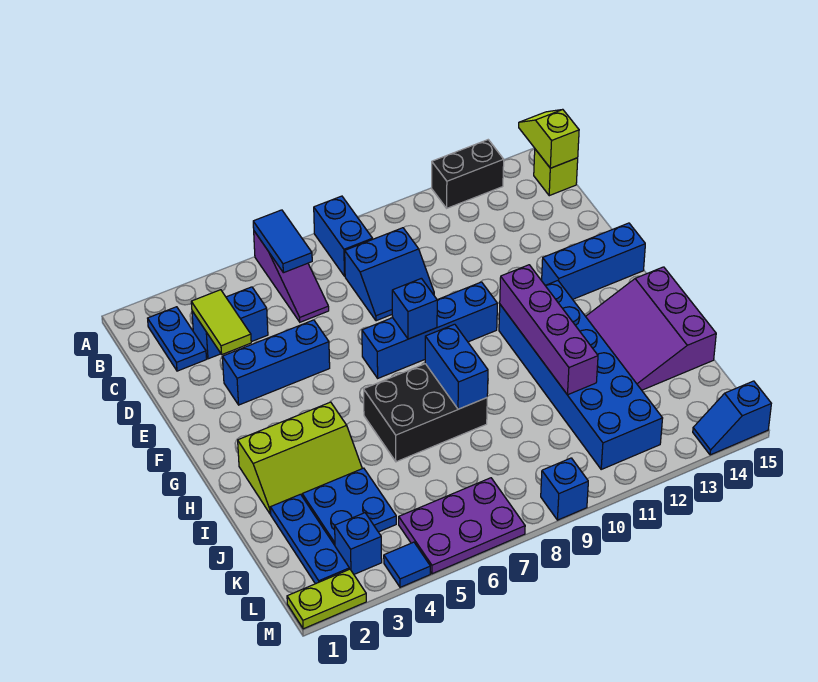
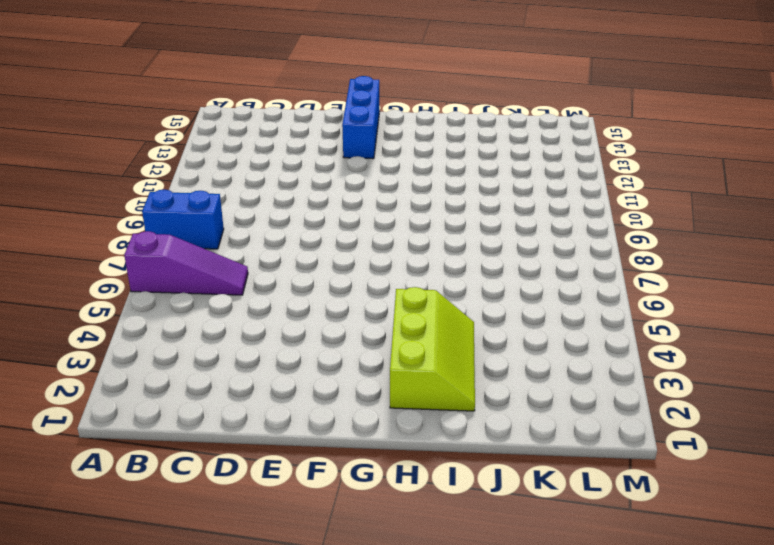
none -> black 1x2 brick [432,140,504,208]
none -> blue 1x2 plate [148,307,207,371]
none -> lime 1x1 brick [534,149,578,196]

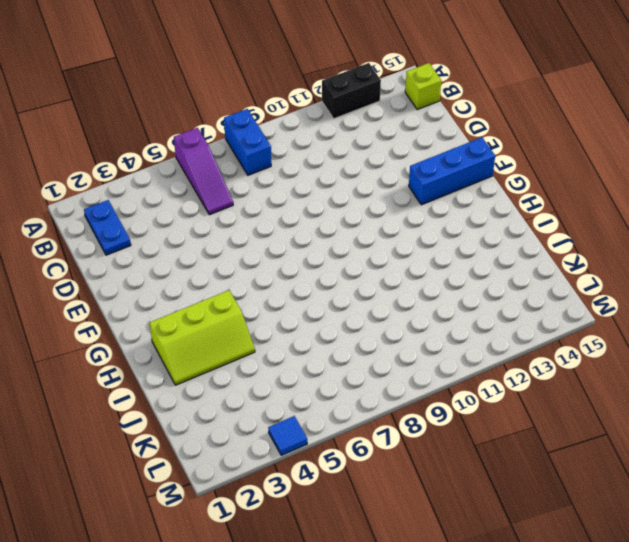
none -> blue 1x2 brick [192,287,268,359]
none -> blue 2x2 slope [345,228,434,321]
none -> blue 1x3 brick [222,320,330,405]

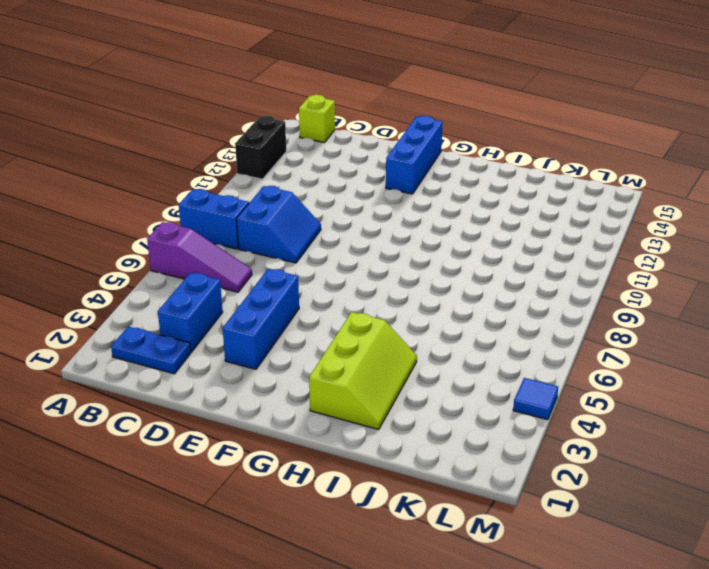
none -> blue 1x4 brick [362,282,498,378]
none -> blue 2x6 brick [499,281,663,469]
none -> black 2x3 brick [364,364,487,462]

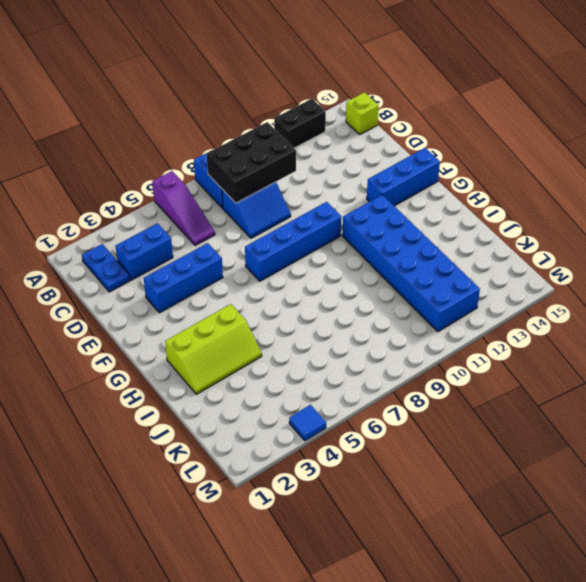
black 2x3 brick [207,122,296,203] -> black 2x3 brick moved to [364,364,487,462]
none -> purple 3x3 slope [586,267,716,390]
none -> blue 1x3 plate [270,494,349,584]
none -> blue 2x2 plate [302,468,396,545]

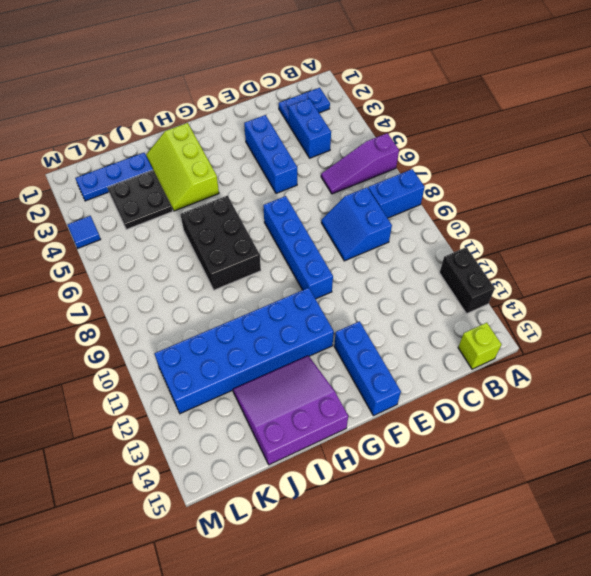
black 2x2 plate [108,170,173,230] -> blue 2x2 plate [302,468,396,545]
none -> blue 1x1 brick [335,513,382,574]
none -> purple 2x3 plate [399,478,525,574]
none -> lime 1x2 plate [287,569,366,629]

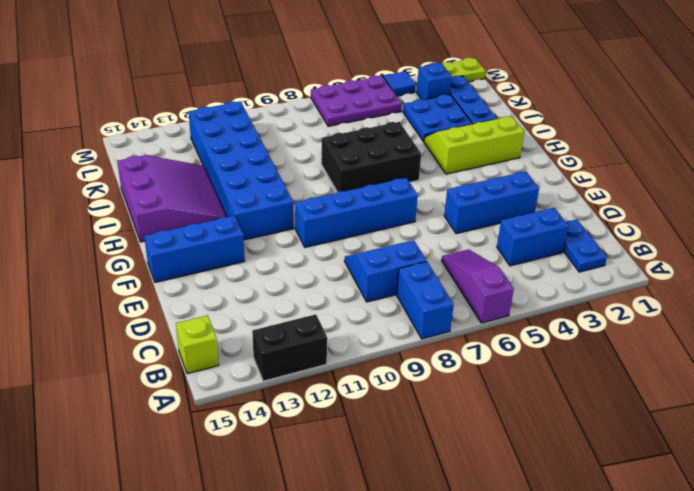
none -> blue 1x1 brick [541,458,588,520]
none -> blue 1x2 slope [693,381,771,455]
none -> blue 1x2 tile [253,210,312,273]

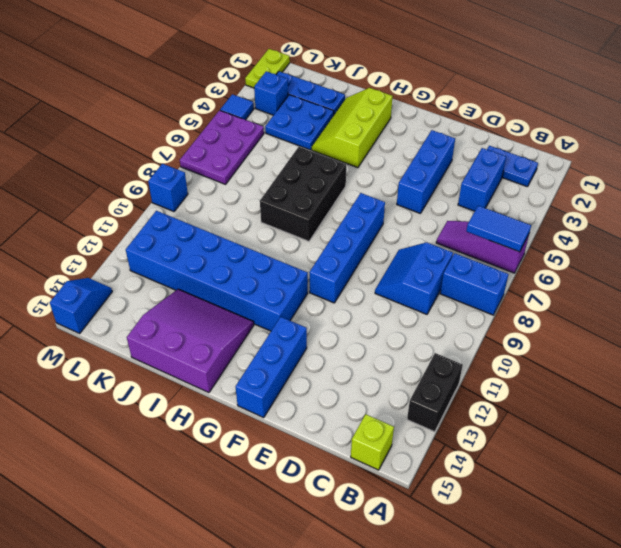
none -> lime 1x2 slope [519,109,579,168]
none -> lime 1x2 tile [191,290,251,354]
none -> blue 1x1 brick [392,278,437,339]

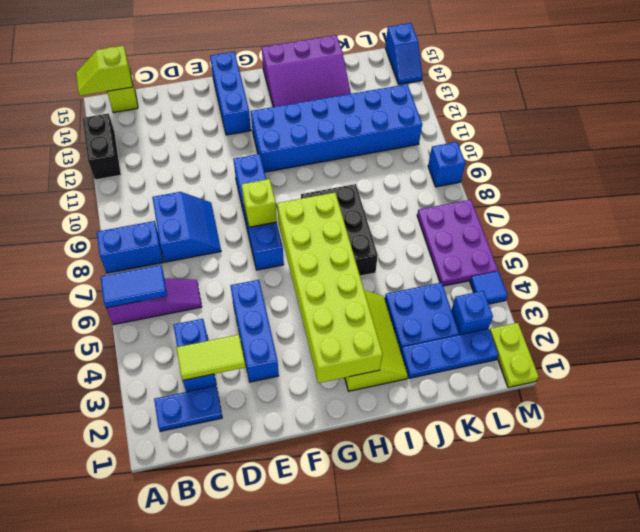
lime 1x1 brick [242,179,277,227] -> blue 1x1 brick [392,278,437,339]
lime 2x6 brick [277,193,383,383] -> none
none -> purple 1x4 brick [500,265,598,395]
none -> blue 1x2 brick [425,324,488,409]

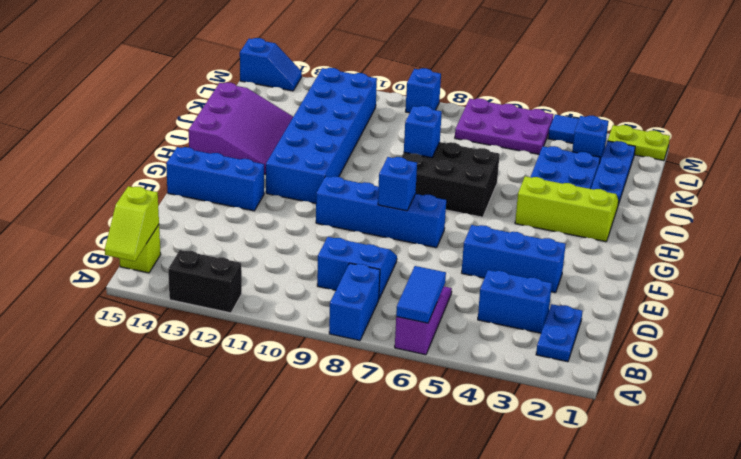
blue 1x1 brick [404,106,442,158] -> blue 1x2 brick [425,324,488,409]
none -> lime 1x2 tile [191,290,251,354]
none -> purple 1x4 brick [500,265,598,395]

